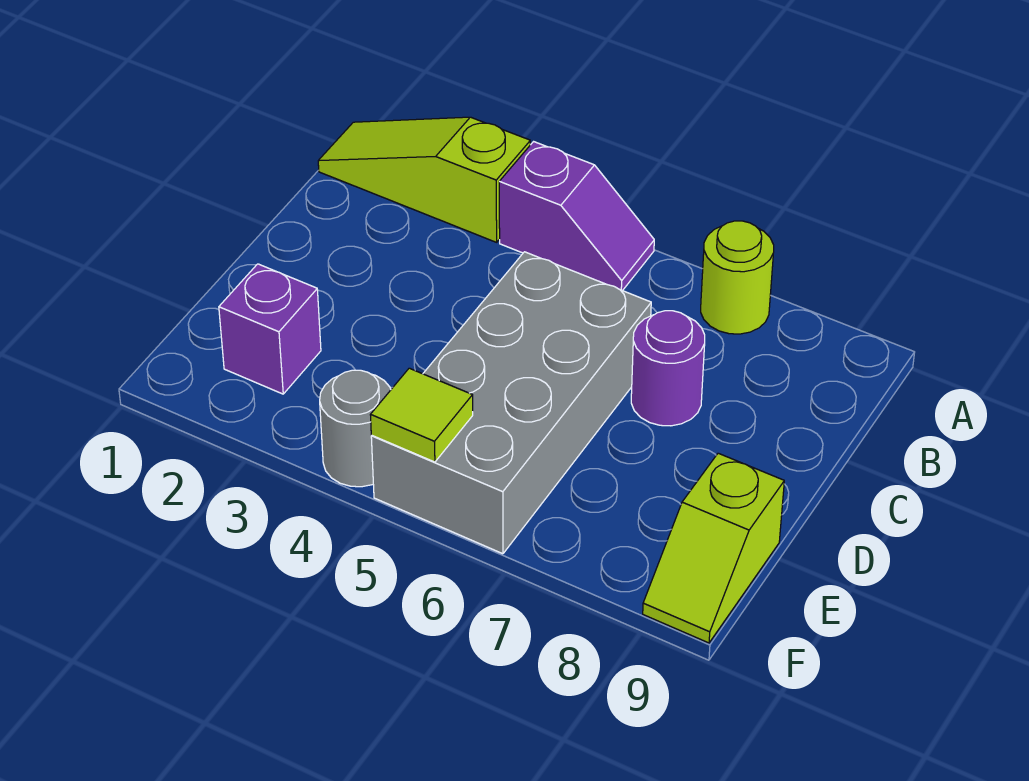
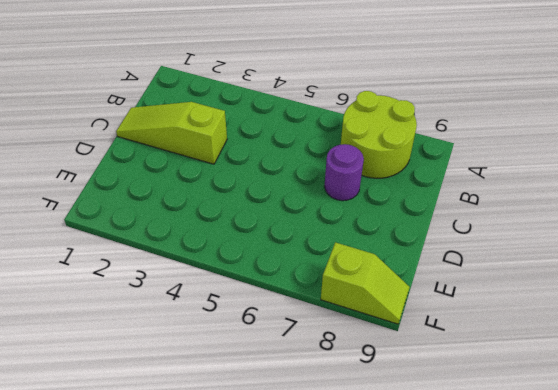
lime 2x2 round brick [341,91,417,178] -> lime 1x1 round brick [701,221,774,334]
lime 1x3 slope [116,102,227,164] -> lime 1x3 slope moved to [318,117,530,242]
lime 1x2 slope [321,242,410,324] -> lime 1x2 slope turned to [643,453,784,643]
none -> purple 1x2 slope [499,142,654,291]
none -> grey 2x4 brick [371,252,651,554]

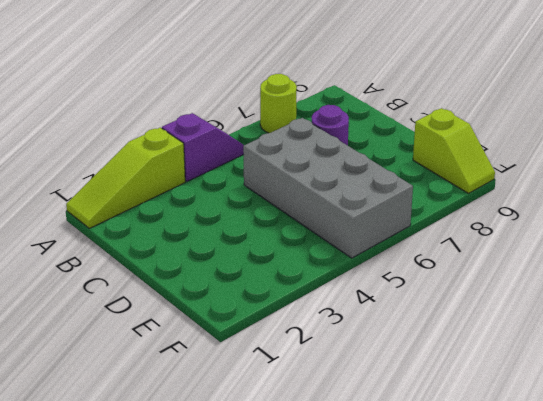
none -> purple 1x1 brick [219,264,321,394]
none -> grey 1x1 round brick [320,370,391,487]

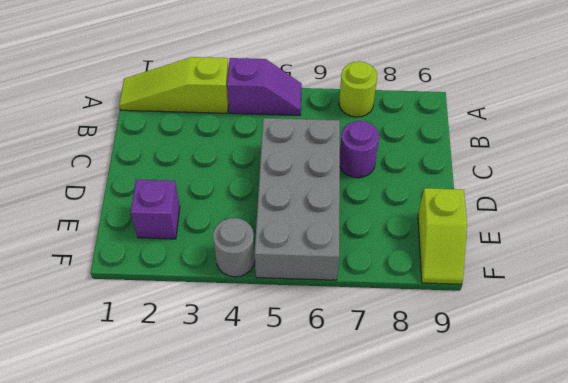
none -> lime 1x1 tile [370,368,473,462]

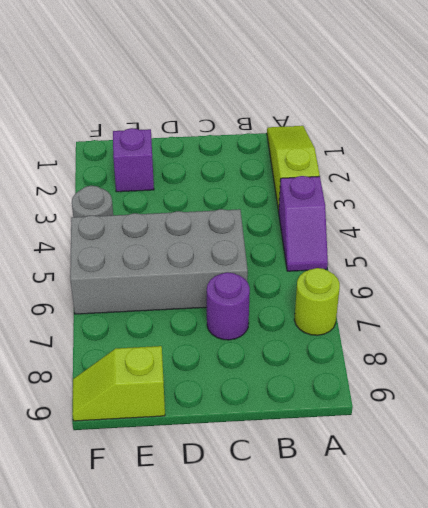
none -> lime 1x1 tile [370,368,473,462]

